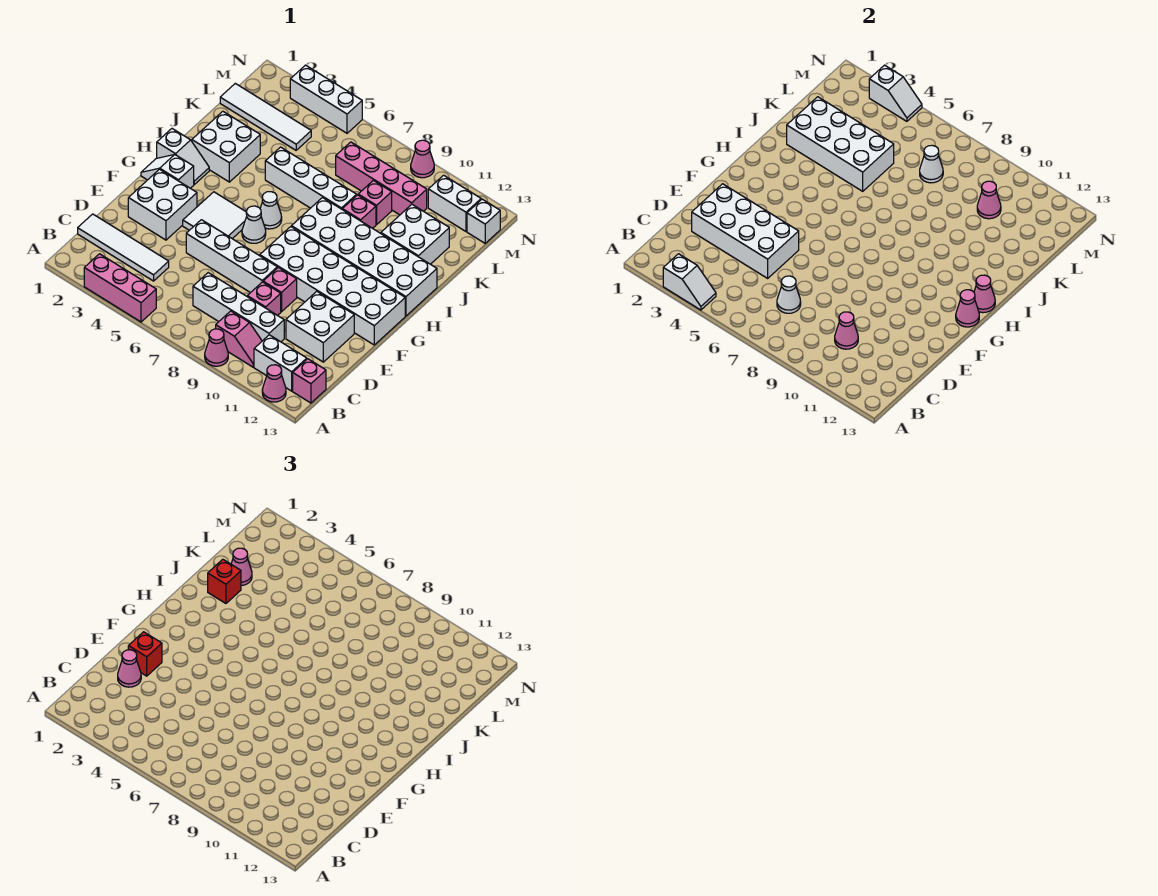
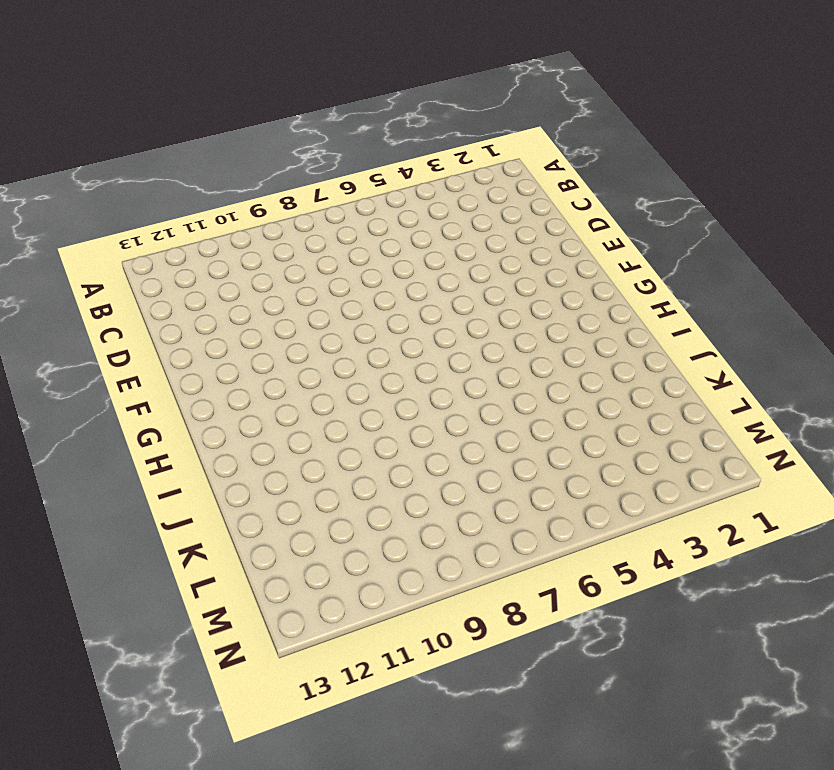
none -> pink 1x3 brick [84,254,156,322]
none -> pink 1x1 cone [205,329,228,366]
none -> pink 1x1 cone [262,365,286,402]
none -> pink 1x2 slope [216,311,262,367]

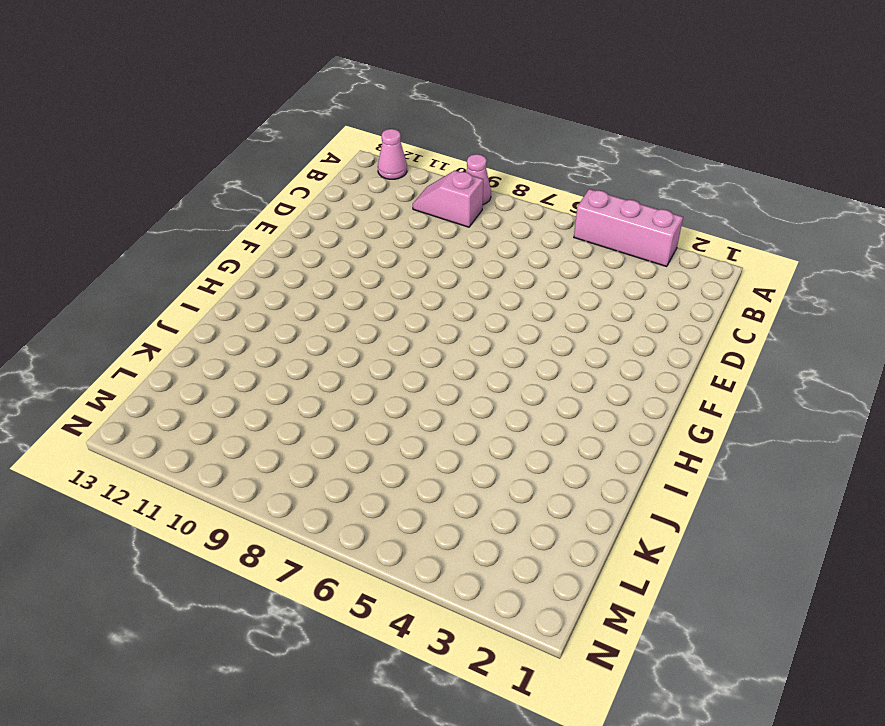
none -> white 1x2 brick [254,335,307,391]
none -> pink 1x1 brick [293,359,326,403]
none -> white 1x4 tile [78,214,169,281]
none -> white 1x4 brick [193,273,284,342]

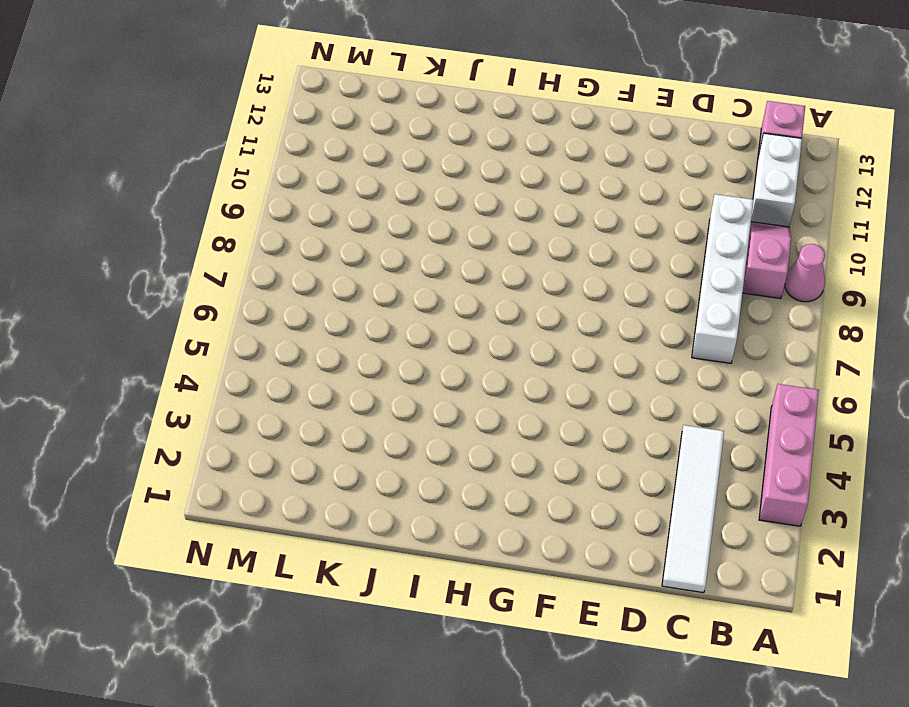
none -> pink 1x1 cone [262,365,286,402]
none -> pink 1x1 brick [247,282,281,316]
none -> white 2x2 brick [286,291,354,362]
none -> white 2x2 brick [128,169,197,240]

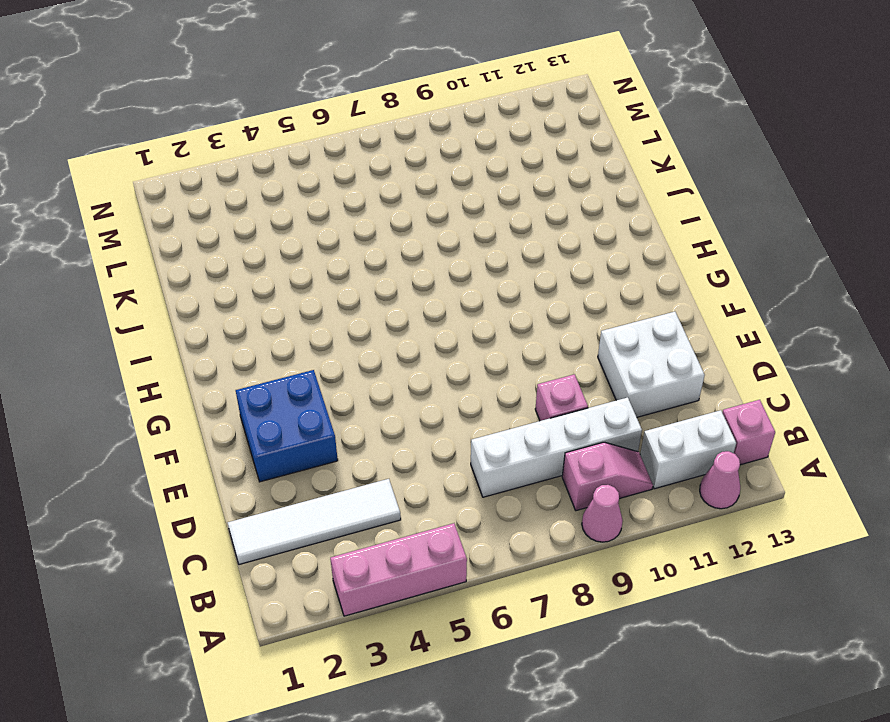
blue 2x2 brick [236,370,338,482] -> white 2x2 brick [128,169,197,240]
none -> white 1x4 brick [186,220,277,293]
none -> pink 1x1 brick [263,267,297,312]
none -> white 2x2 tile [183,192,247,239]
none -> white 2x6 brick [260,227,405,345]

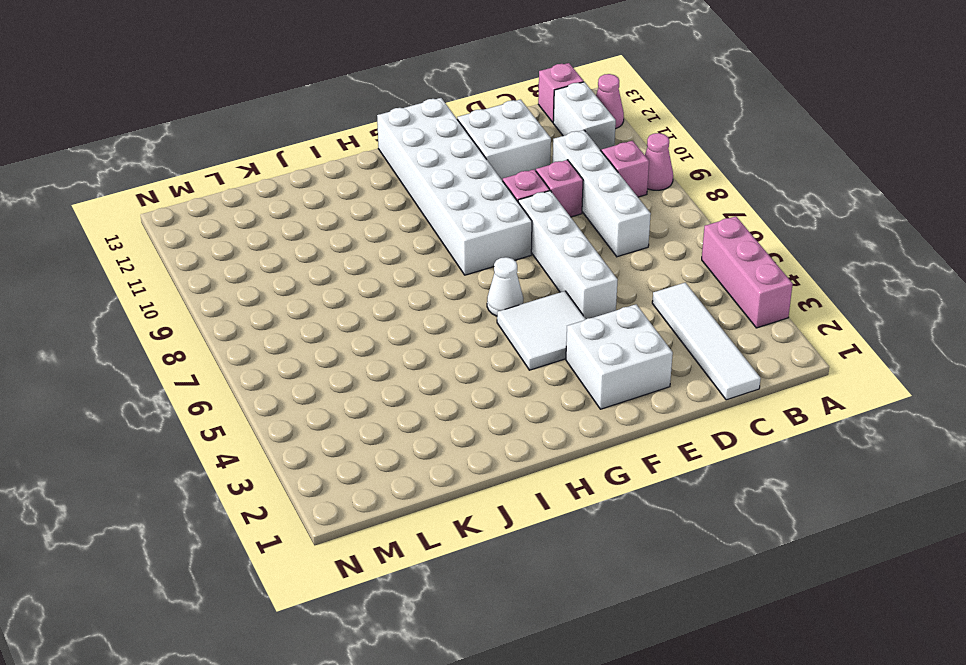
none -> white 1x2 slope [141,155,194,188]
none -> white 1x2 slope [157,129,209,184]
none -> white 1x1 cone [260,192,282,229]
none -> white 2x6 brick [292,198,437,316]

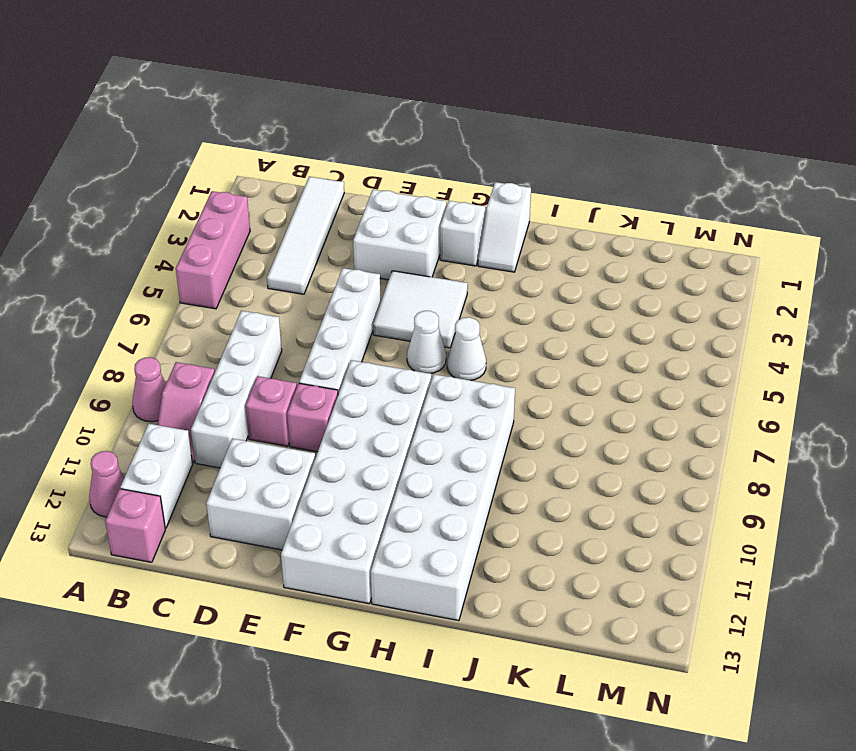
none -> white 2x2 brick [192,111,260,182]
none -> white 1x4 brick [265,147,357,209]
none -> pink 1x1 brick [342,195,376,228]
none -> white 2x2 brick [381,205,449,264]

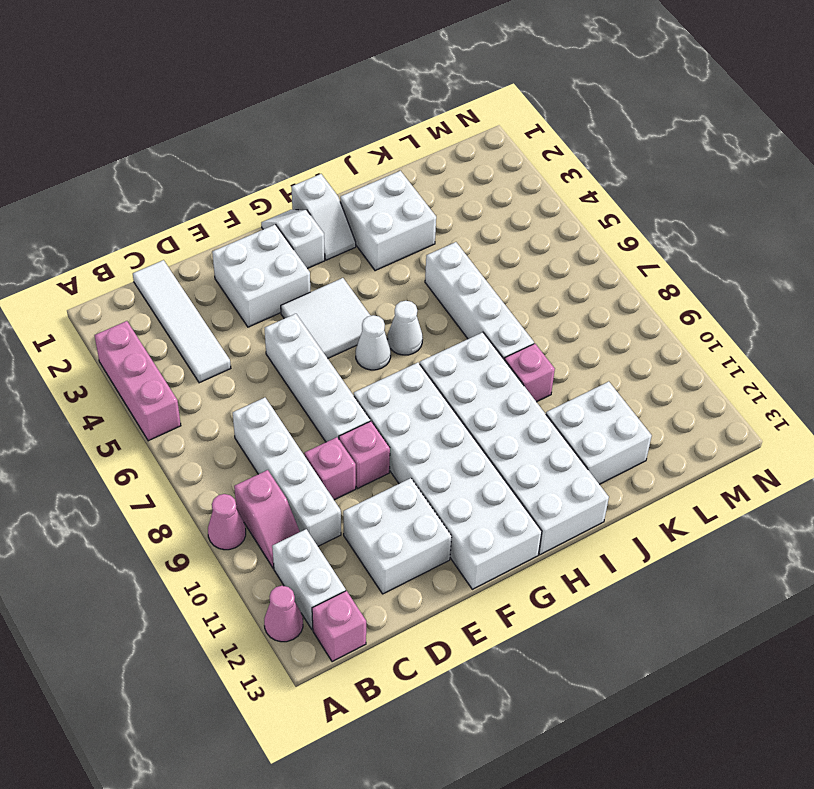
none -> pink 1x1 brick [358,180,392,225]
none -> white 1x4 tile [220,83,311,150]
none -> pink 1x4 brick [336,142,427,215]
none -> white 1x2 brick [428,175,481,231]

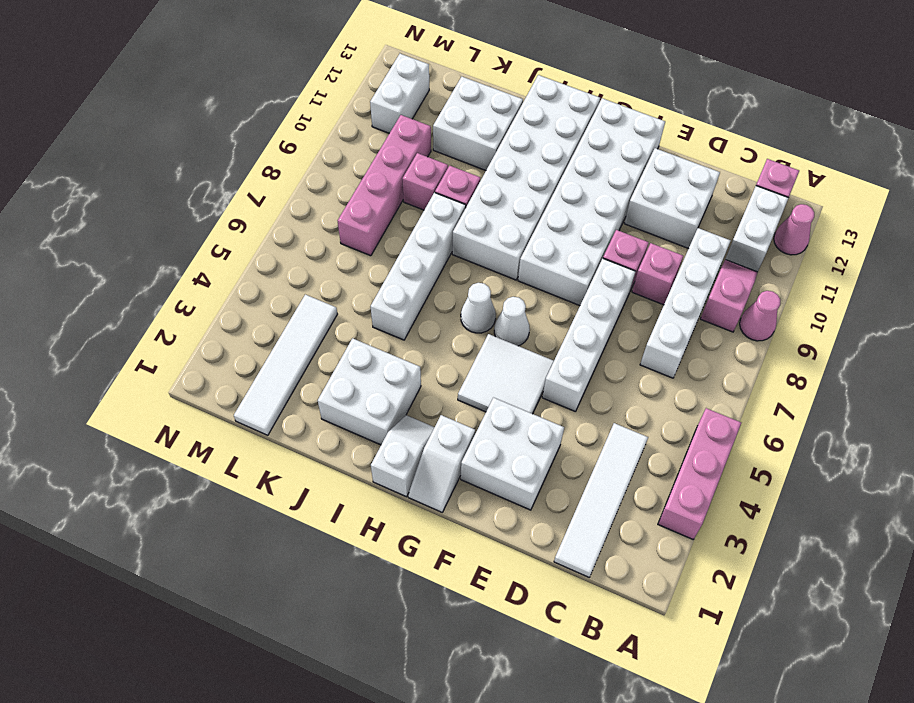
none -> white 1x1 brick [467,199,500,243]
none -> white 1x3 brick [290,65,362,133]
none -> pink 1x1 cone [411,140,434,178]
none -> white 1x2 slope [663,254,716,310]

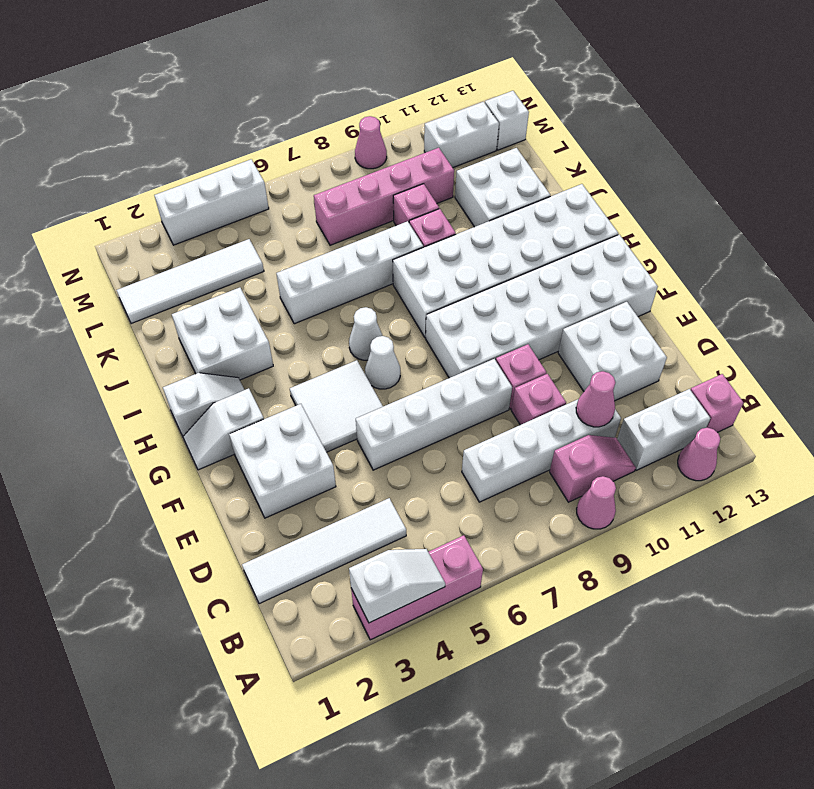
none -> white 1x1 cone [777,276,801,313]
none -> white 2x4 brick [692,184,799,278]
none -> pink 1x1 cone [956,290,979,327]
none -> pink 1x1 cone [974,275,995,313]

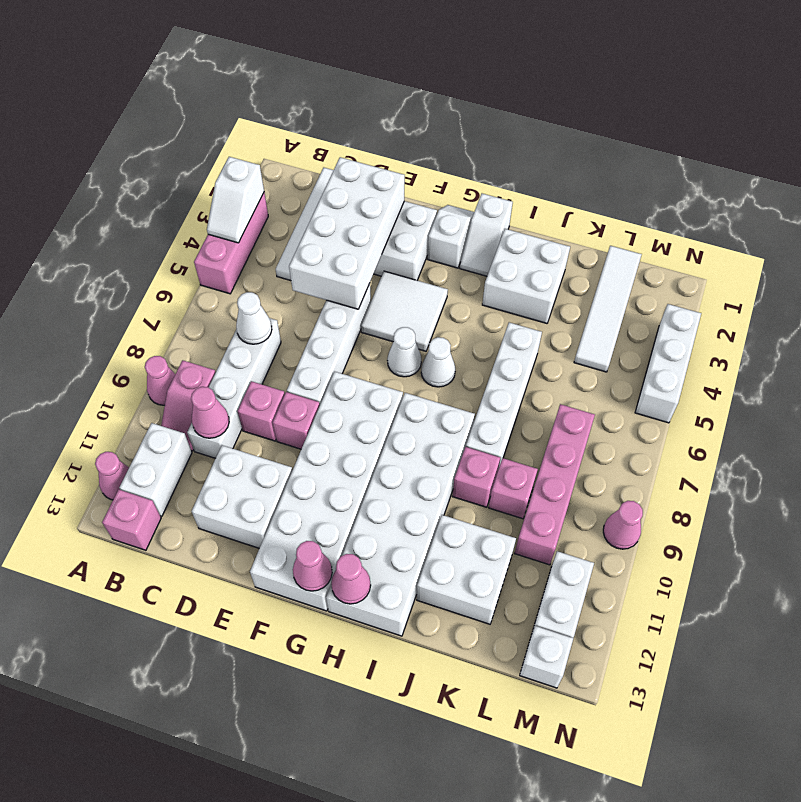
none -> white 2x4 brick [787,97,894,191]
none -> white 1x1 cone [920,145,943,183]
none -> pink 1x1 cone [977,181,1001,219]
none -> white 1x2 slope [869,65,922,121]

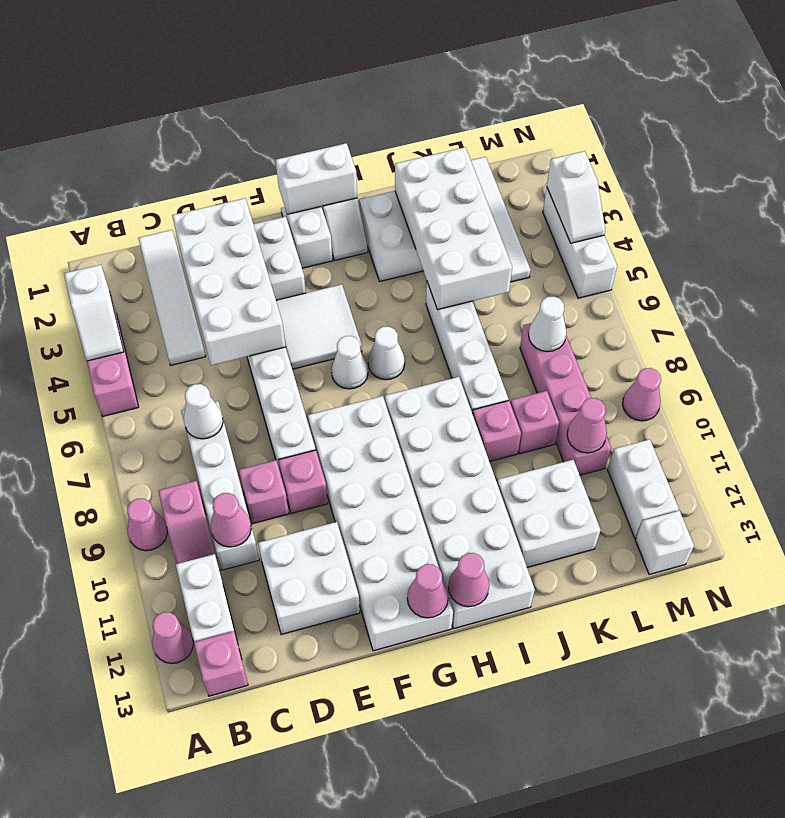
white 1x2 brick [276,143,357,214] -> none
none -> pink 1x1 cone [118,650,141,687]
none -> red 1x1 brick [128,632,162,676]
none -> red 1x1 brick [208,559,241,603]
none -> pink 1x1 cone [231,548,252,586]

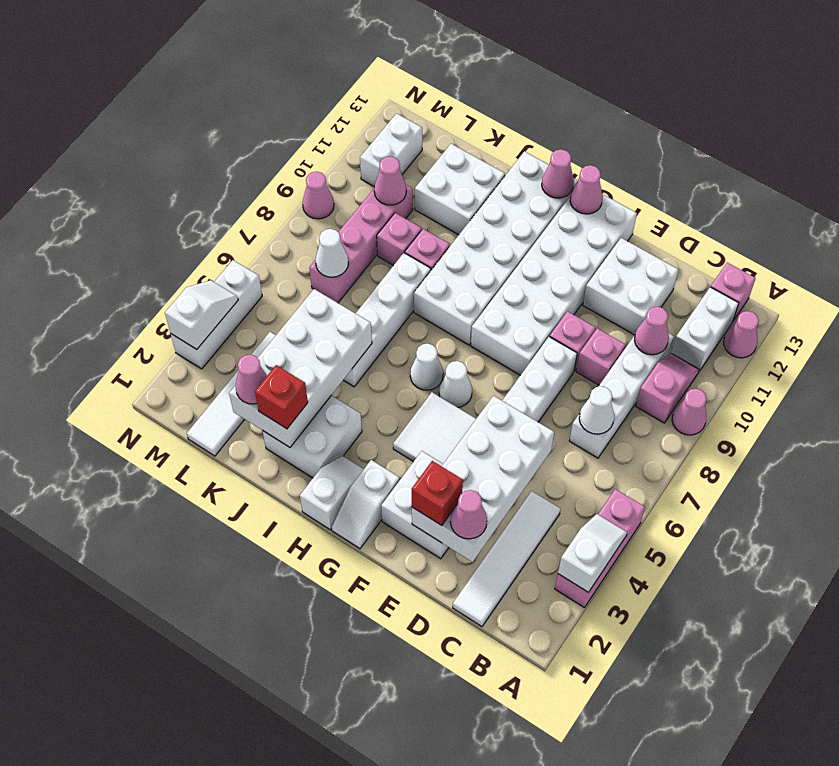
none -> white 1x1 brick [467,199,500,243]

